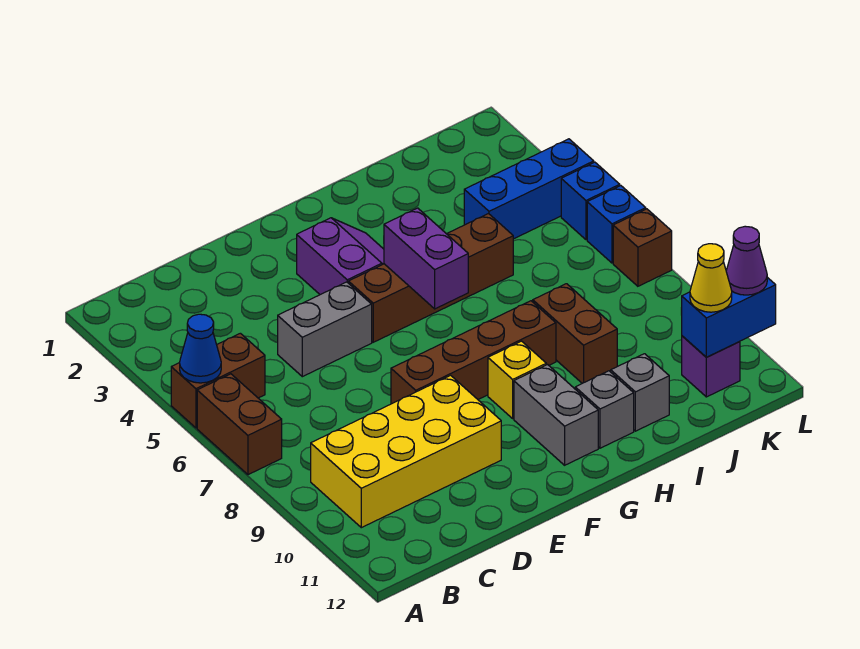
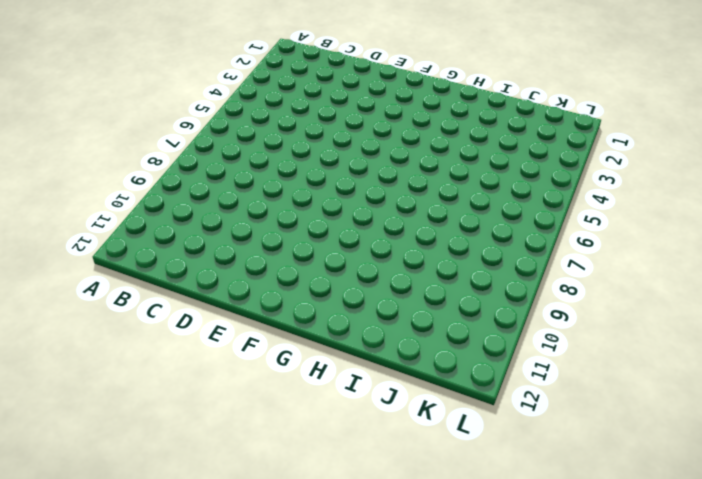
none -> brown 1x2 brick [171,333,265,428]
none -> brown 1x2 brick [197,374,282,475]
none -> yellow 2x4 brick [311,375,501,528]

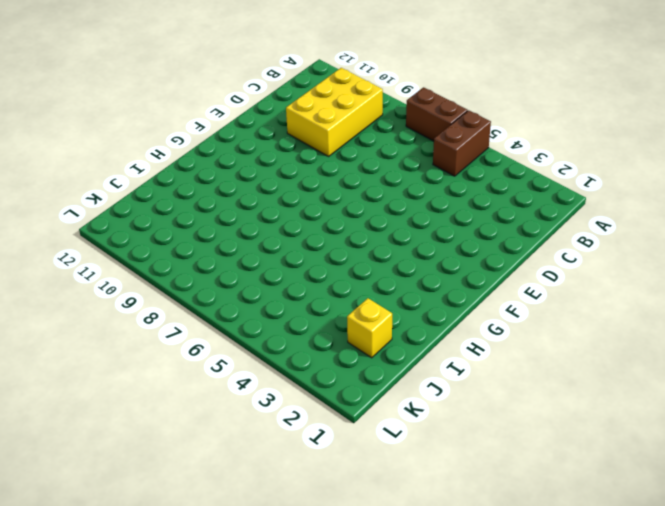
yellow 2x3 brick [286,68,383,156] -> yellow 2x4 brick [311,375,501,528]
yellow 1x1 brick [347,298,392,358] -> yellow 1x1 brick moved to [488,341,546,418]
none -> grey 1x2 brick [278,282,372,377]
none -> brown 1x4 brick [391,301,556,404]
none -> purple 2x2 slope [297,218,384,295]

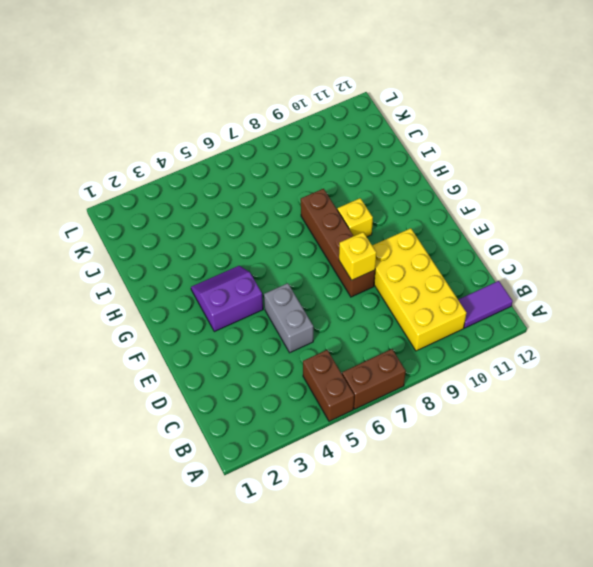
purple 1x2 tile [458,281,513,328] -> none
yellow 1x1 brick [339,232,376,280] -> none
none -> brown 1x4 brick [348,214,513,342]
none -> grey 1x2 brick [514,365,598,465]
none -> grey 1x1 brick [575,371,634,448]

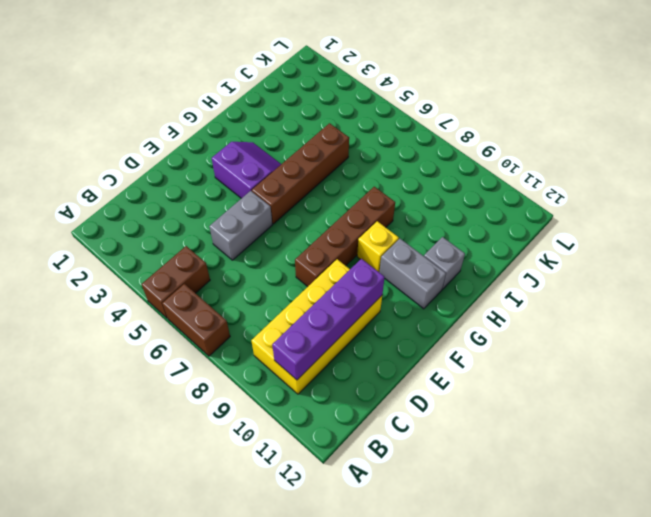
purple 1x4 brick [272,259,385,380] -> none
none -> brown 1x2 brick [533,284,617,383]
none -> grey 1x1 brick [611,354,669,431]
none -> blue 1x3 brick [464,139,594,239]

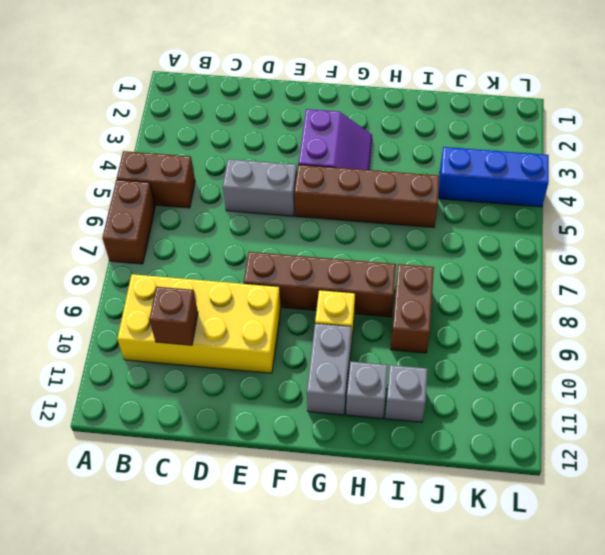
brown 1x1 brick [149,287,198,345] -> brown 1x1 brick moved to [613,209,672,286]
none -> purple 1x1 brick [682,336,740,397]
none -> blue 1x1 brick [561,162,620,240]
none -> blue 1x1 brick [587,186,646,263]

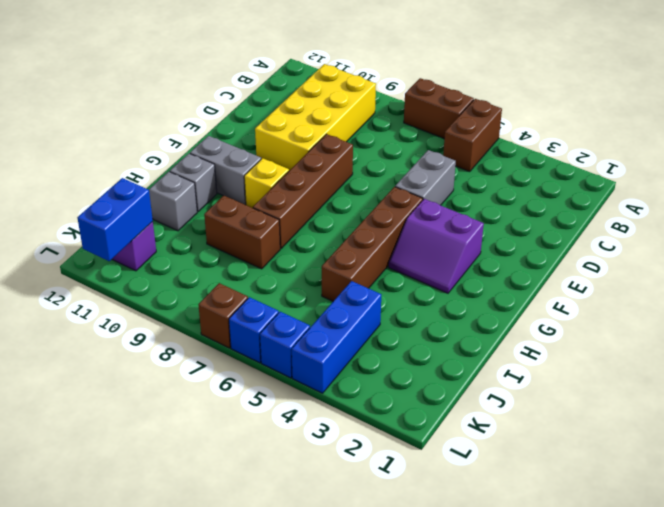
none -> blue 1x1 cone [180,314,221,383]
none -> purple 1x2 brick [384,208,468,309]
none -> yellow 1x1 cone [690,244,732,312]

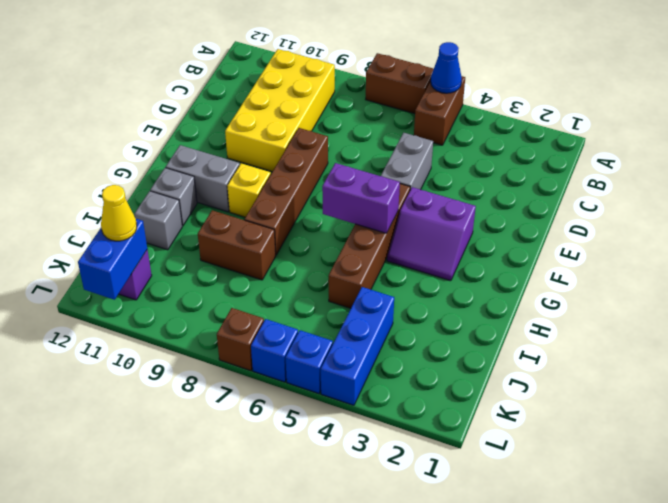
none -> purple 1x1 cone [726,226,767,295]

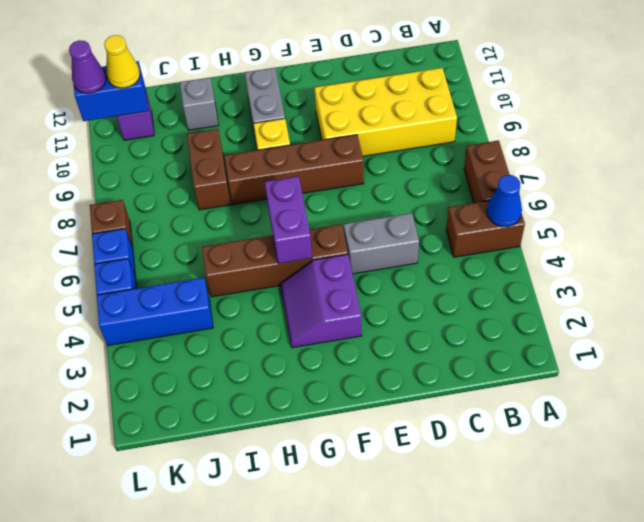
none -> grey 1x1 brick [575,371,634,448]

